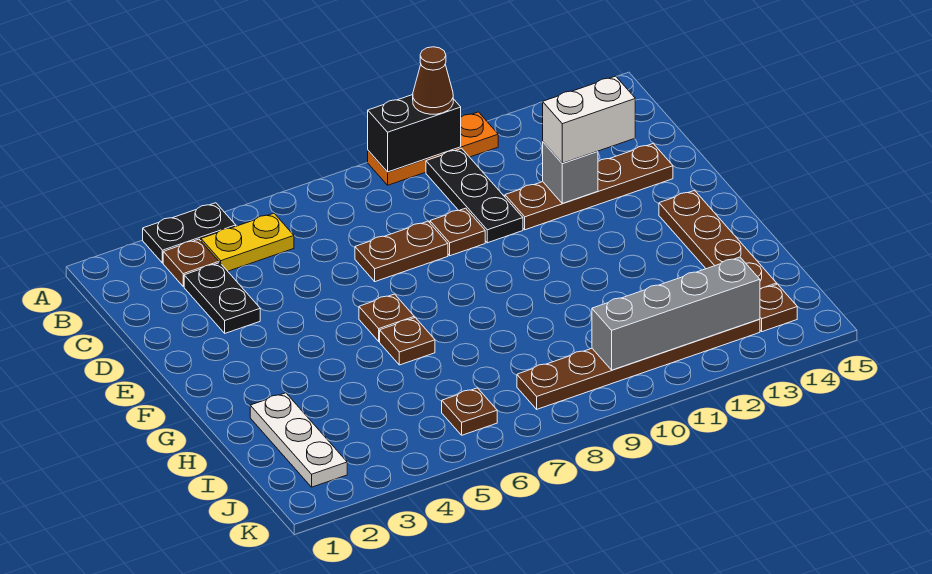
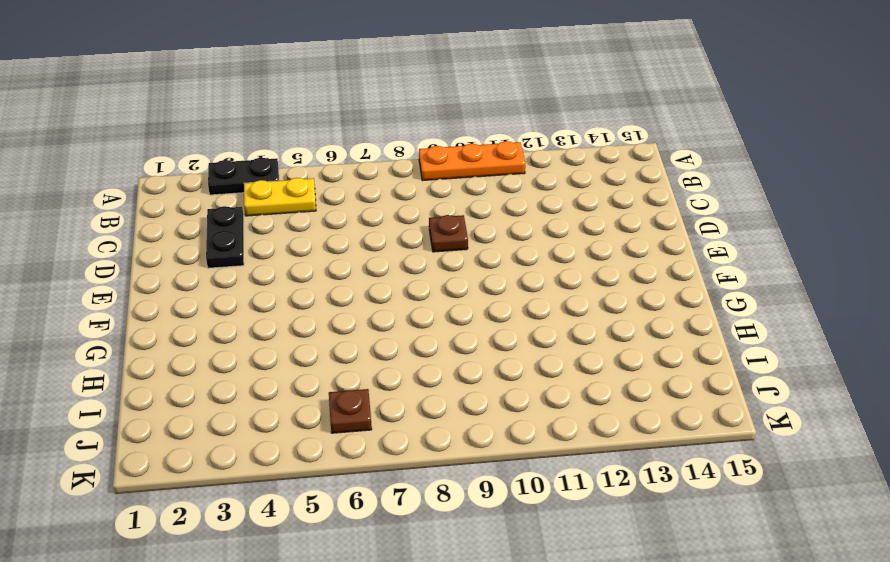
none -> brown 1x1 plate [163,239,219,287]
none -> black 1x3 plate [426,148,523,243]
none -> brown 1x2 plate [355,221,448,282]

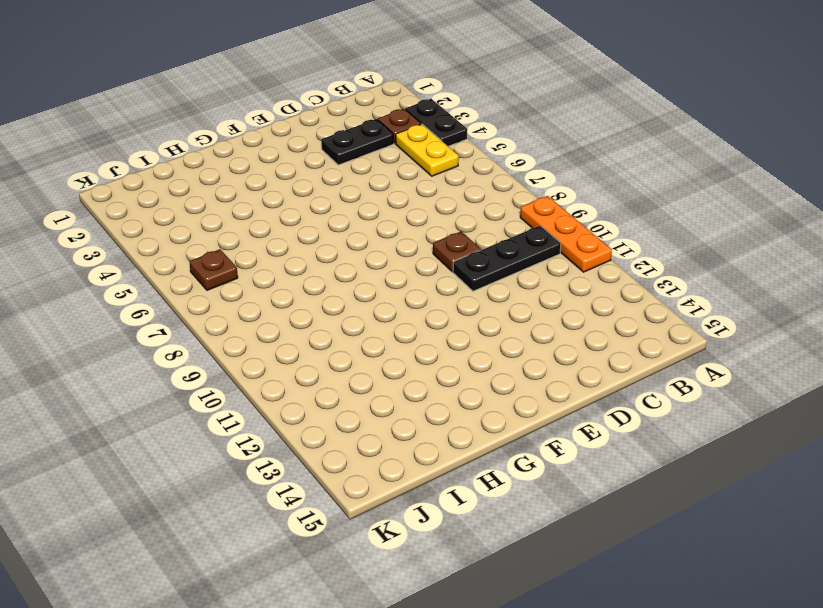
none -> brown 1x2 plate [355,221,448,282]
none -> brown 1x4 plate [505,144,673,230]
none -> brown 1x1 plate [359,294,414,341]

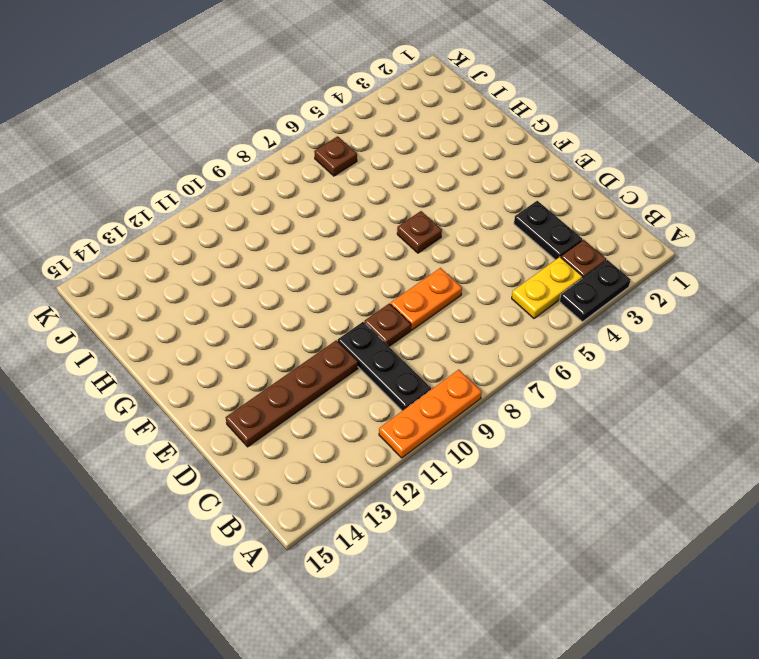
orange 1x2 plate [391,268,462,330] -> brown 1x2 plate [355,221,448,282]
none -> brown 1x4 plate [659,190,777,289]
none -> brown 1x1 plate [380,318,435,365]
none -> white 1x3 plate [250,393,347,487]

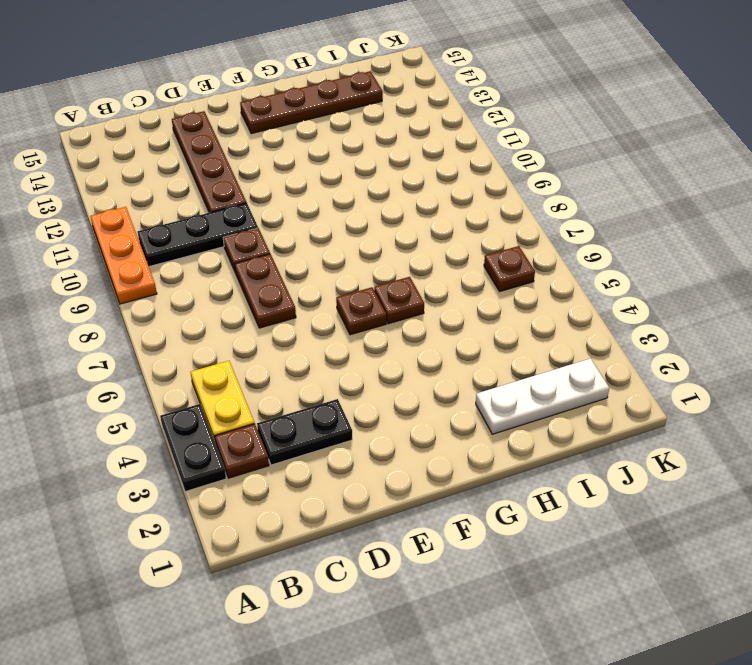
none -> brown 1x6 plate [517,319,760,409]
none -> brown 1x1 plate [760,284,797,332]
none -> black 1x2 brick [368,95,461,172]

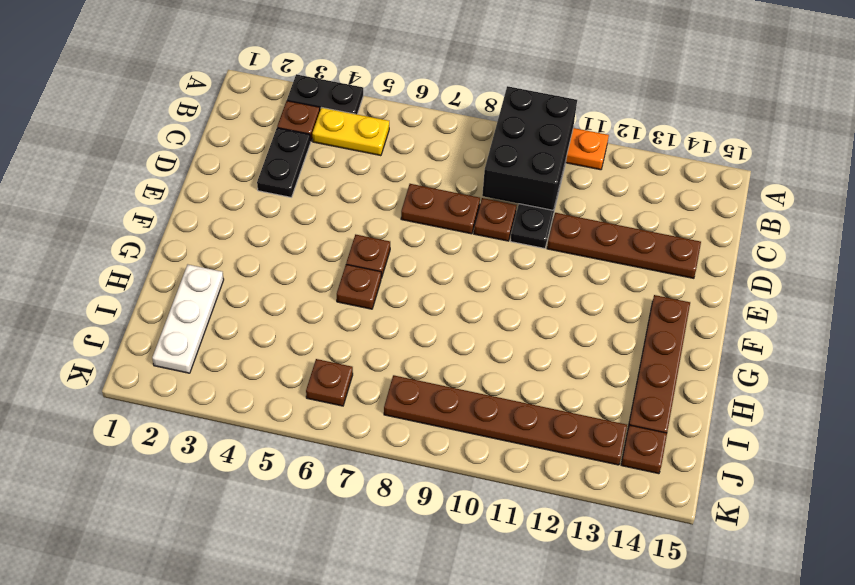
black 2x3 brick [482,86,577,210] -> black 1x2 brick [368,95,461,172]
none -> grey 1x1 brick [543,142,598,204]
none -> grey 1x4 brick [592,257,760,370]
none -> brown 1x1 cone [413,47,453,114]

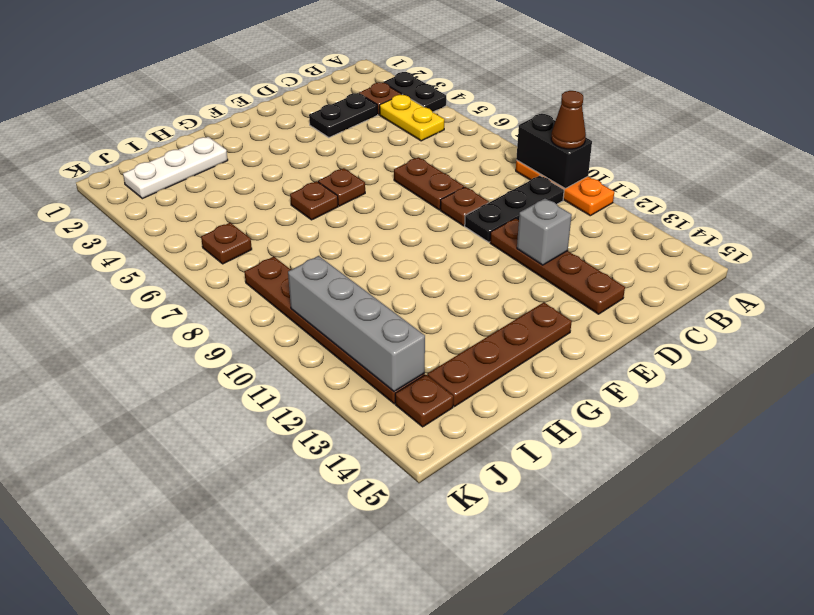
none -> white 1x2 brick [543,76,635,163]

